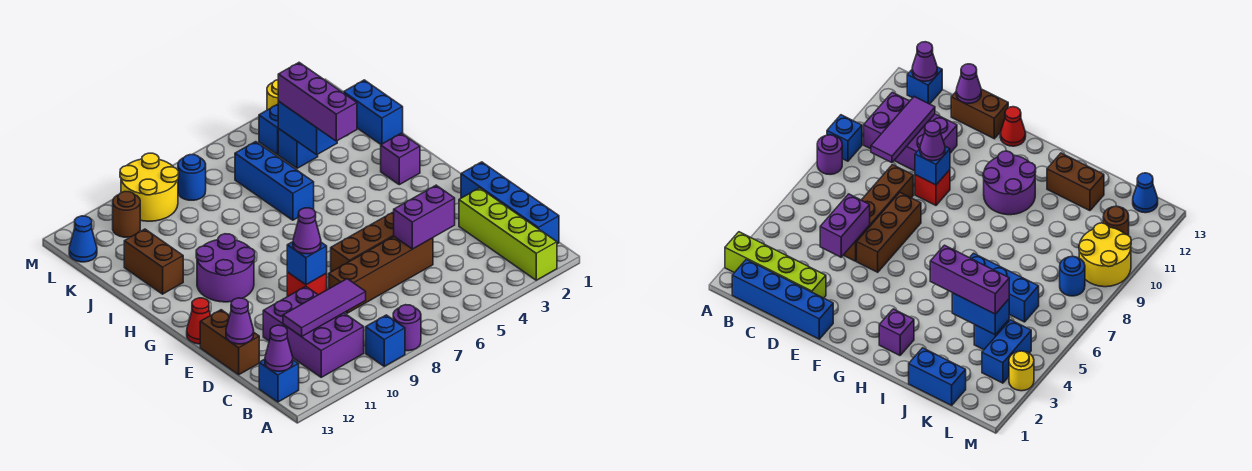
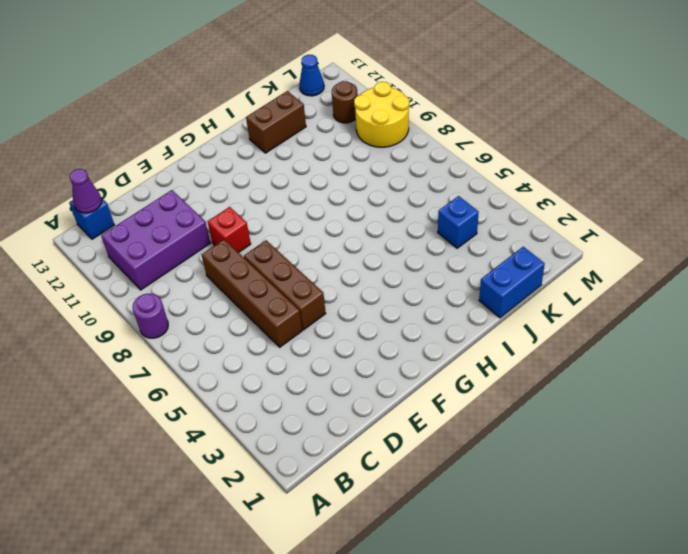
none -> lime 1x4 brick [459,188,557,280]
none -> blue 1x1 brick [366,315,405,366]
none -> blue 1x4 brick [461,162,559,244]
none -> brown 1x2 brick [200,310,259,375]

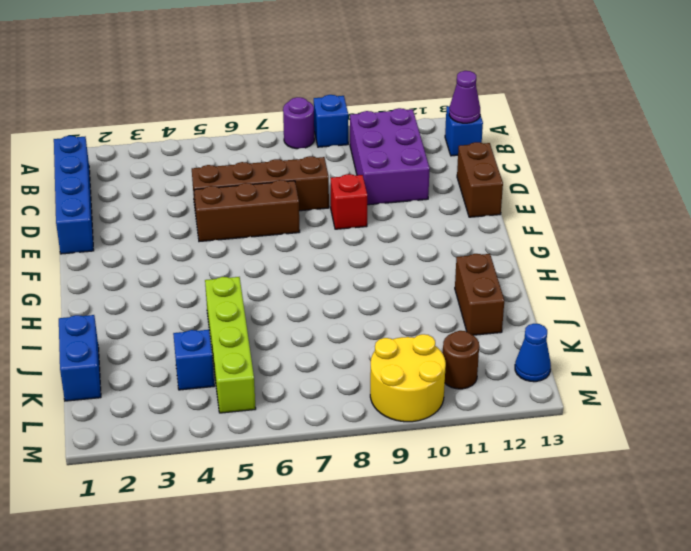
lime 1x4 brick [205,277,256,413] -> lime 1x4 brick moved to [459,188,557,280]
none -> red 1x1 cone [187,298,210,344]
none -> purple 2x2 round brick [196,234,255,302]
none -> purple 1x1 brick [381,133,420,185]
none -> blue 1x3 brick [235,142,314,220]

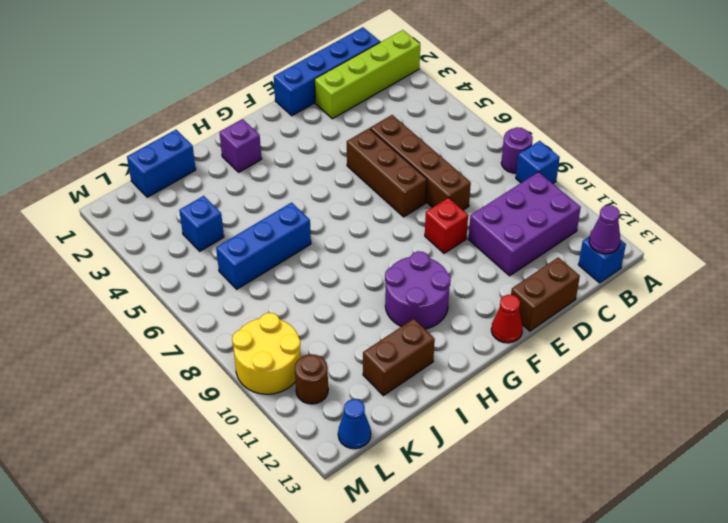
none -> blue 1x2 brick [259,104,279,155]
none -> blue 1x1 round brick [178,155,206,200]
none -> yellow 1x1 round brick [267,80,279,110]
none -> purple 1x3 tile [283,279,366,337]

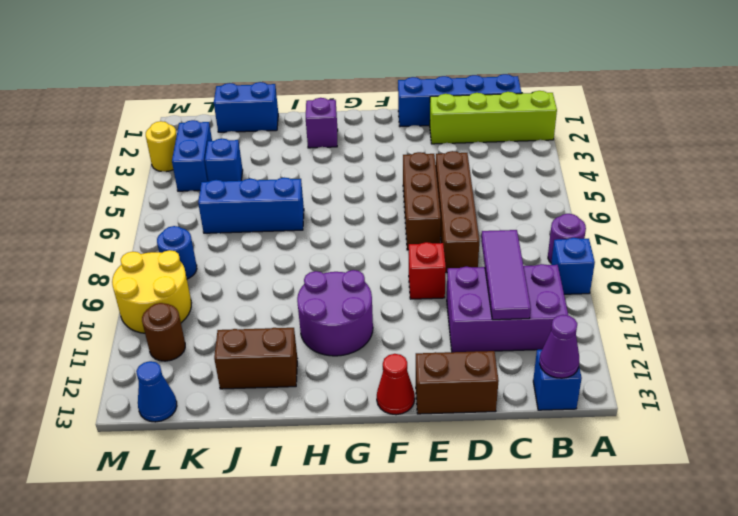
none -> purple 1x2 brick [394,185,455,249]
none -> purple 1x1 cone [226,298,254,344]
none -> blue 1x1 brick [287,242,327,285]
none -> blue 1x2 brick [278,102,337,155]

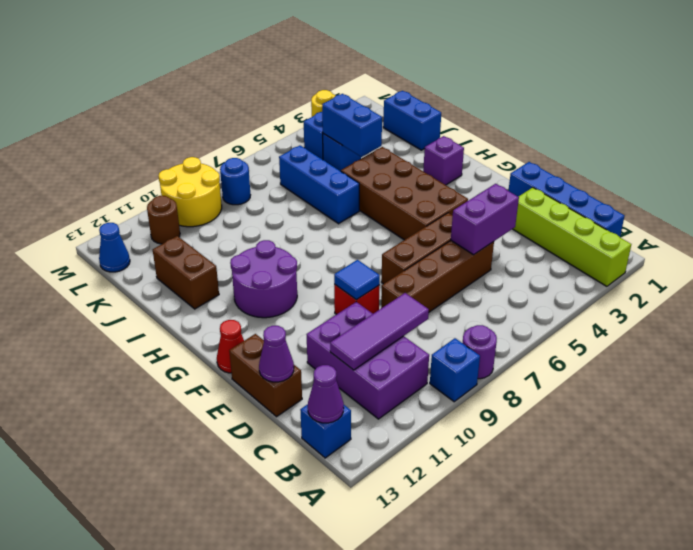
blue 1x1 tile [334,260,380,300] -> blue 1x1 brick [287,242,327,285]
brown 2x4 brick [341,147,468,240] -> none
none -> purple 1x1 cone [293,208,321,254]
none -> purple 1x3 brick [278,63,357,141]

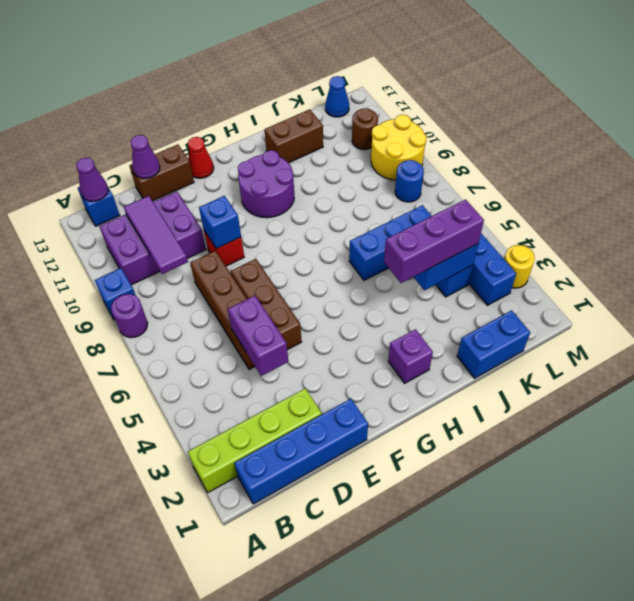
none -> purple 1x1 cone [293,208,321,254]

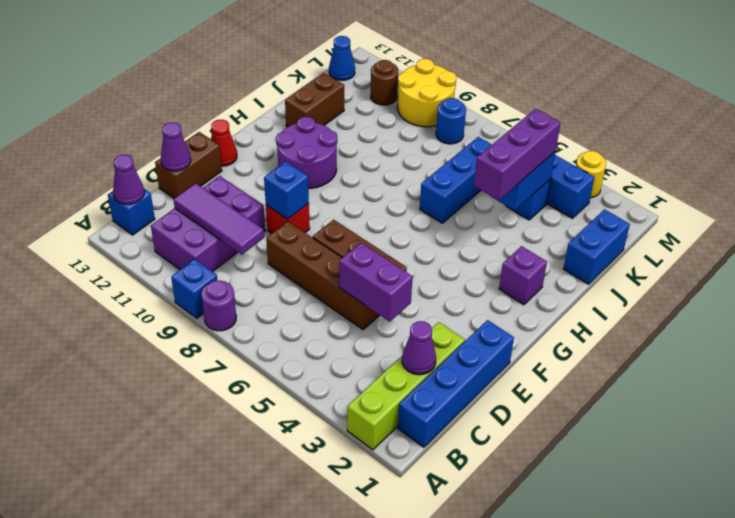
purple 1x1 cone [402,321,436,375] -> purple 1x1 cone moved to [293,208,321,254]

